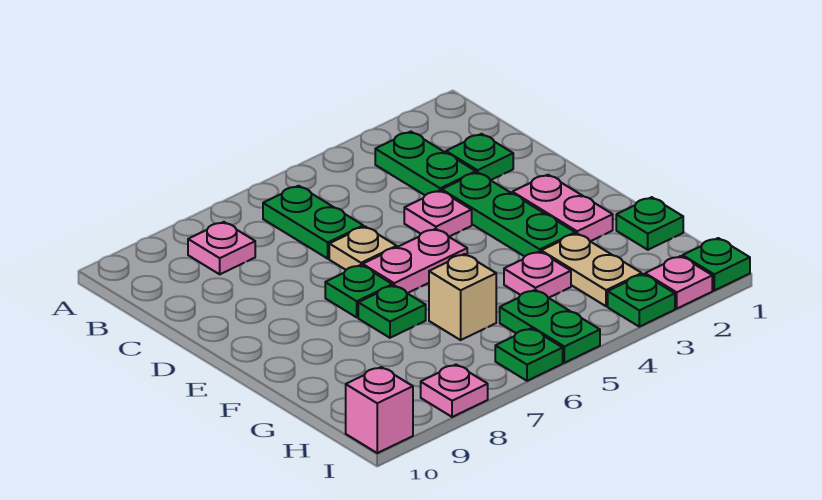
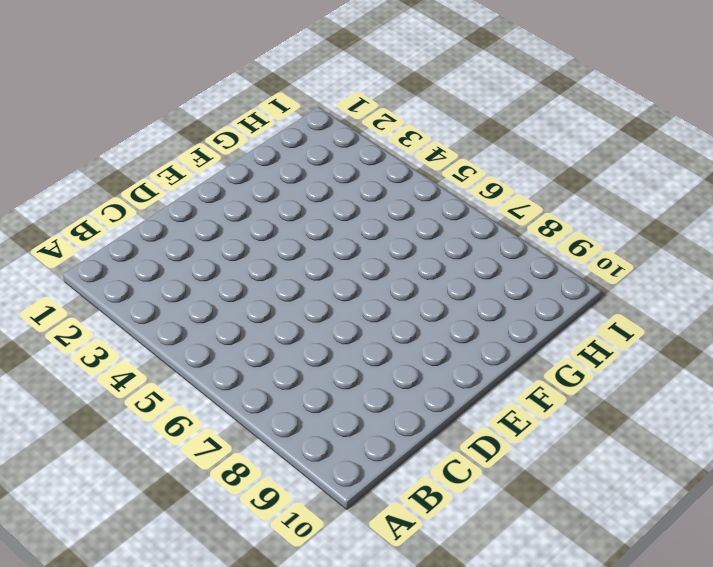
none -> green 1x2 plate [375,132,476,195]
none -> green 1x2 plate [263,186,363,259]
none -> pink 1x1 plate [188,222,255,274]

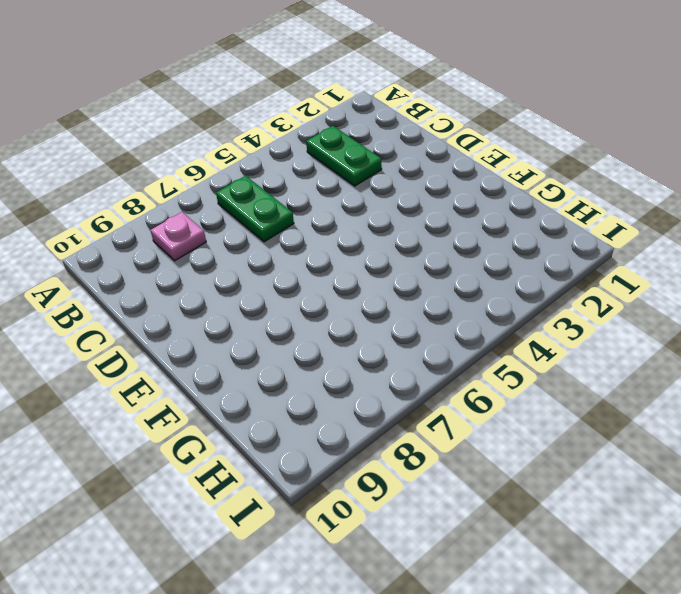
none -> green 1x1 plate [446,134,513,180]
none -> green 1x3 plate [442,172,575,256]
none -> pink 1x1 plate [404,190,472,237]

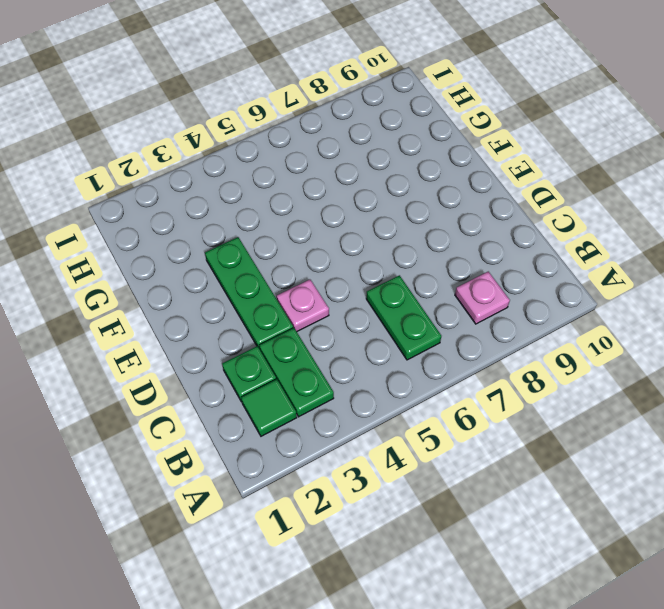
green 1x1 tile [241,379,297,436] -> none
none -> tan 1x1 plate [329,227,397,270]
none -> pink 1x2 plate [512,175,613,241]
none -> pink 1x2 plate [363,229,467,293]

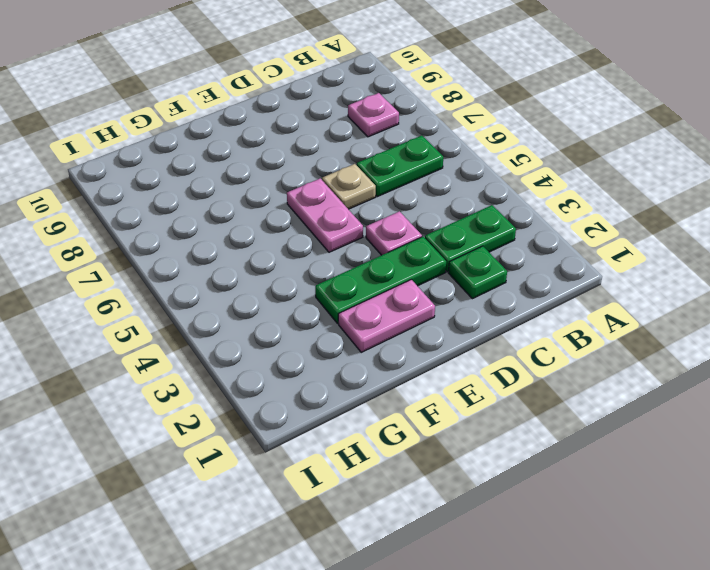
none -> green 1x1 plate [325,265,392,317]
none -> green 1x1 plate [358,285,426,338]
none -> green 1x1 plate [616,197,683,250]

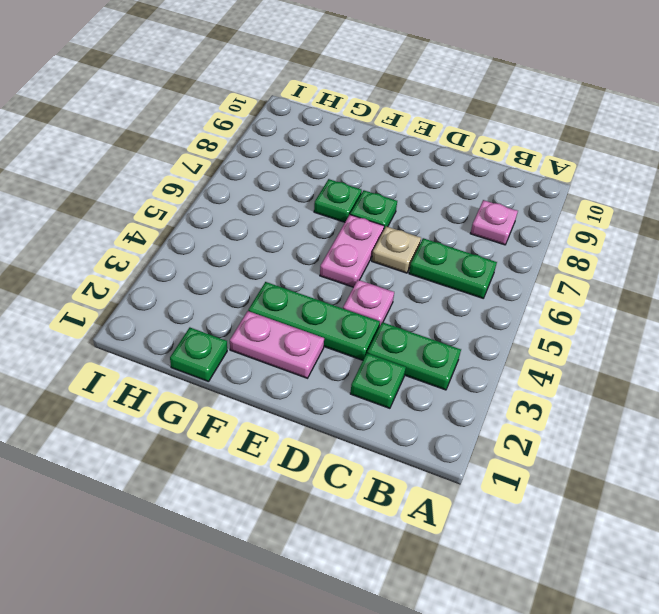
none -> tan 1x2 plate [541,233,642,306]
none -> pink 1x1 plate [504,251,571,298]
none -> tan 1x1 brick [429,254,496,340]

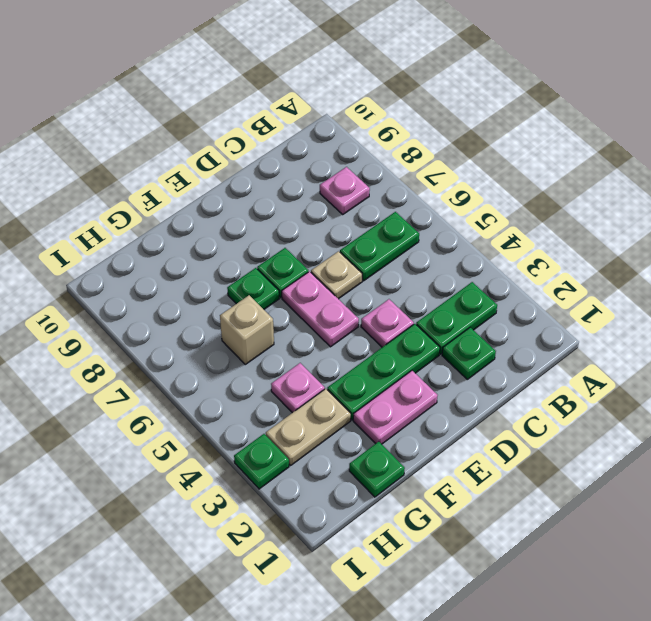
none -> green 1x2 plate [500,290,600,363]
none -> green 1x1 plate [683,238,750,290]
none -> pink 1x1 plate [645,256,712,308]

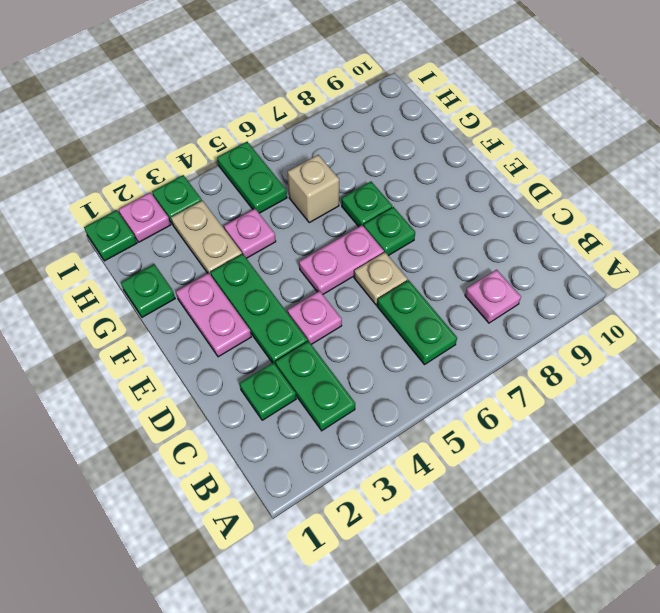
none -> green 1x1 plate [495,328,563,381]
none -> pink 1x1 plate [421,365,488,417]
none -> pink 1x1 brick [346,367,413,453]

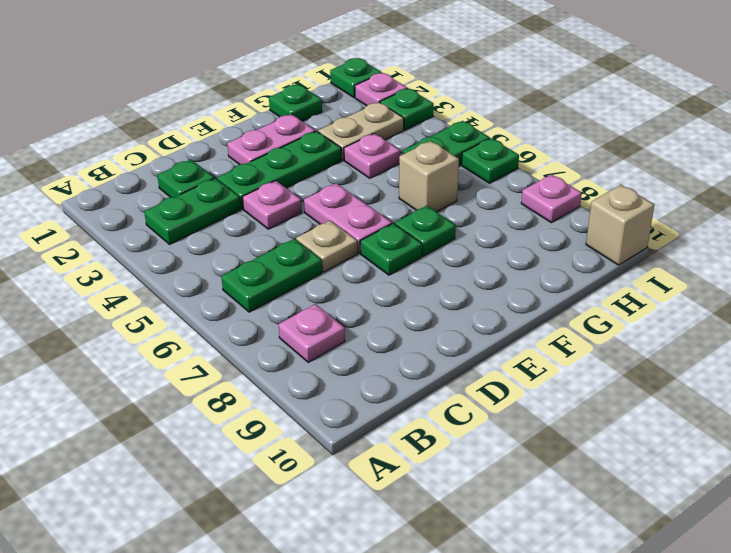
tan 1x1 brick [586,185,654,265] -> pink 1x1 brick [346,367,413,453]

